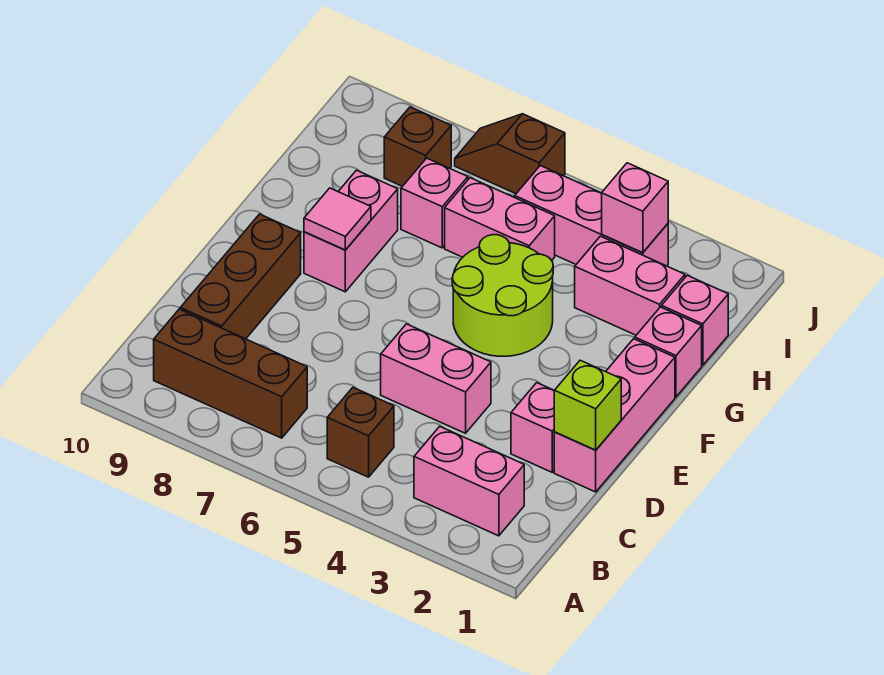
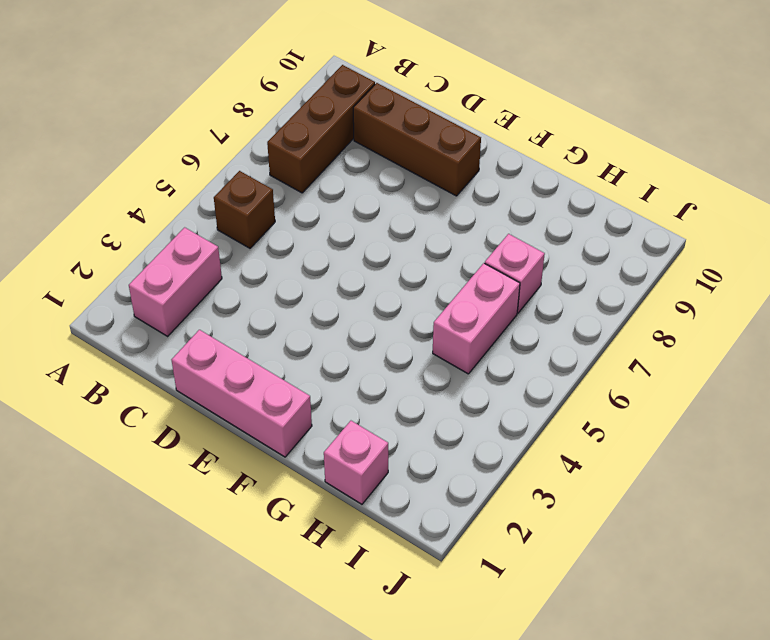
none -> pink 1x1 brick [511,383,554,472]
none -> pink 1x2 brick [381,324,491,433]
none -> lime 2x2 round brick [452,235,553,356]

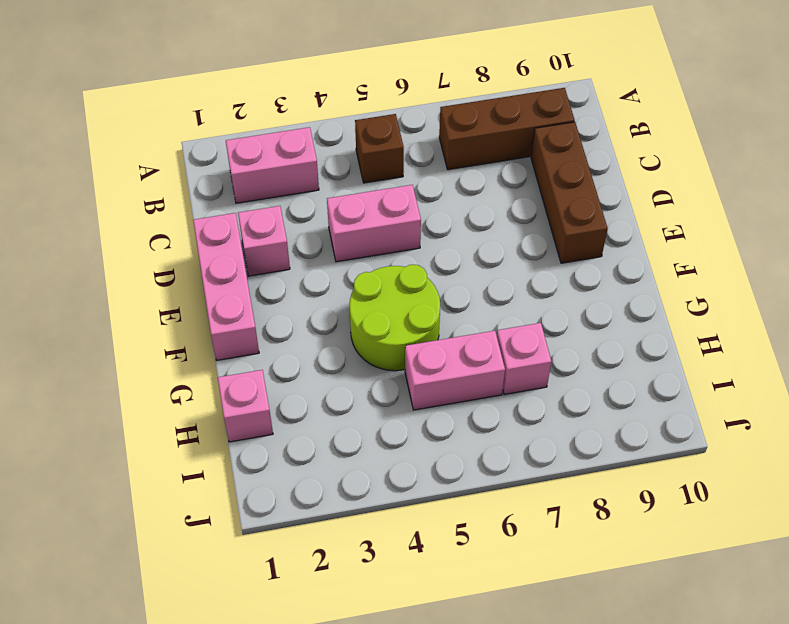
none -> pink 1x2 brick [304,170,398,292]
none -> pink 1x1 brick [635,307,702,397]
none -> pink 1x2 brick [575,236,685,335]

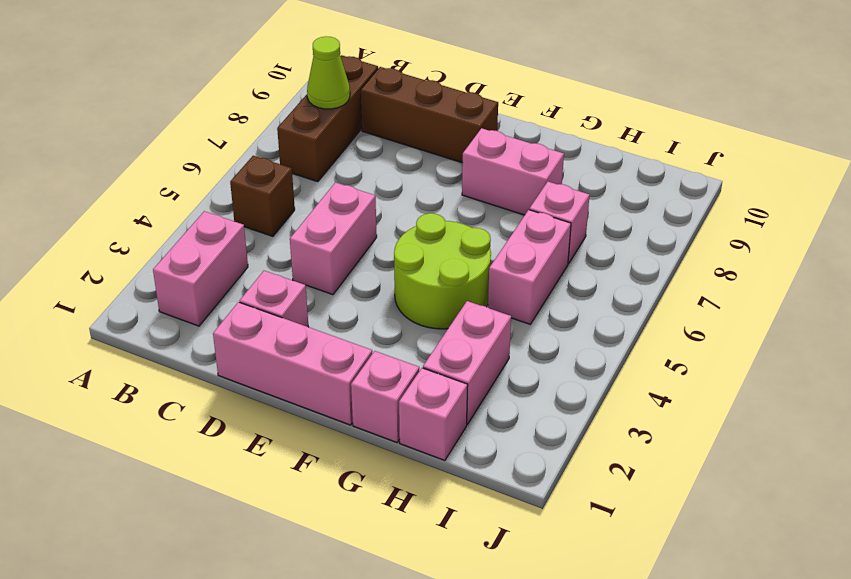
lime 1x1 cone [307,36,350,109] -> none
none -> pink 1x3 brick [515,166,668,266]
none -> brown 1x1 brick [384,107,451,186]
none -> brown 1x2 slope [455,114,565,194]

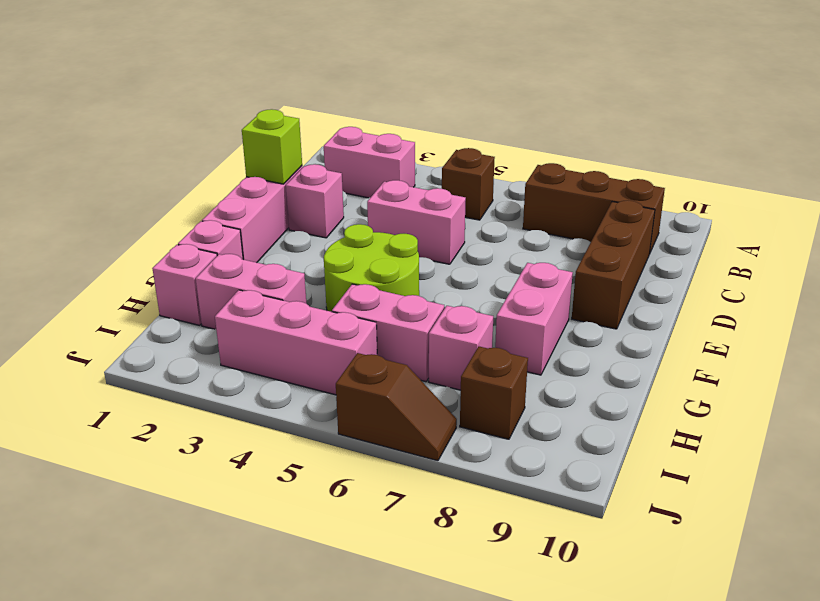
none -> pink 1x1 tile [304,188,371,250]
none -> pink 1x1 brick [602,163,668,253]

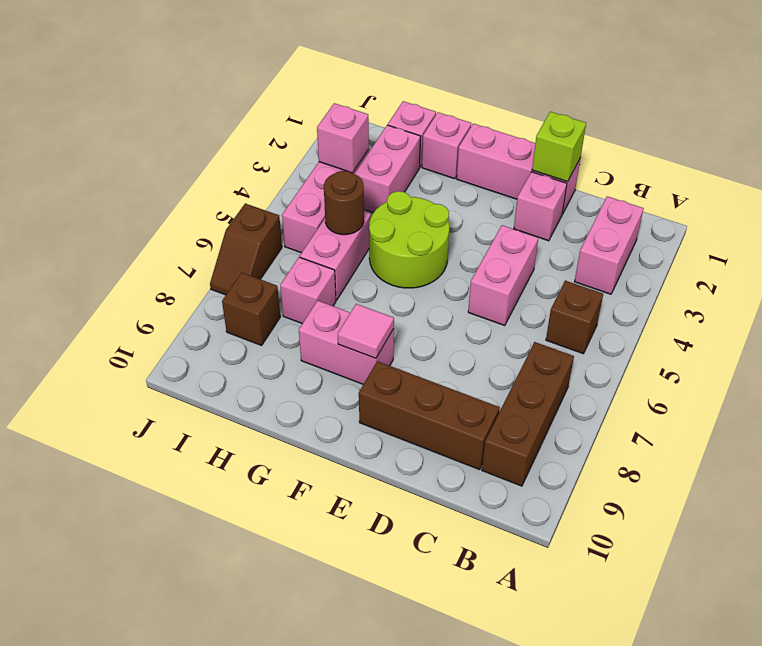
brown 1x1 round brick [324,171,364,235] -> none

